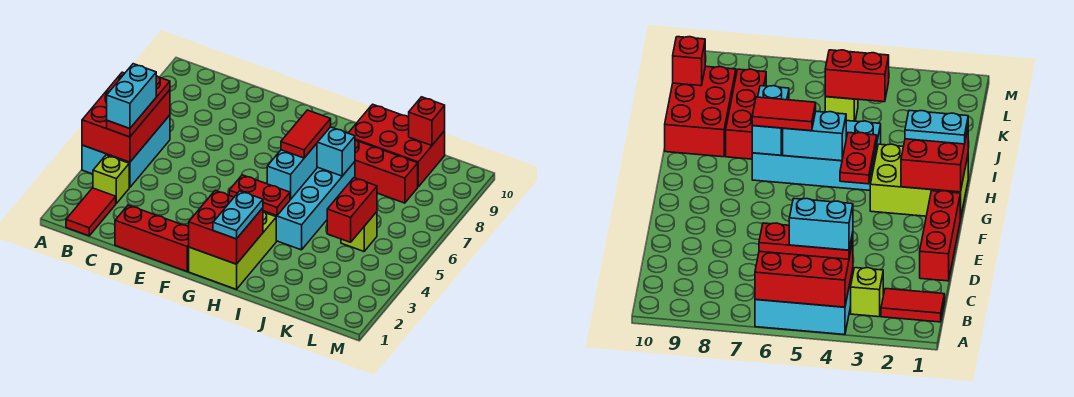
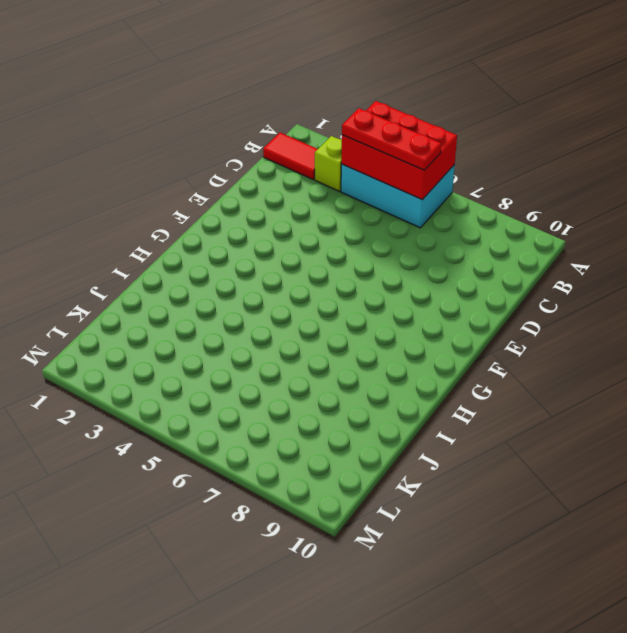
none -> red 1x3 brick [115,205,189,271]
none -> lime 2x3 brick [189,212,276,289]
none -> cyan 2x4 brick [263,162,355,250]

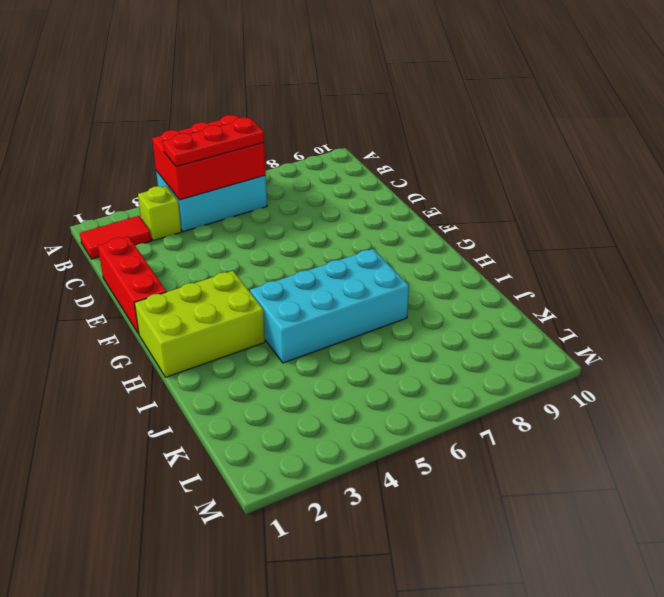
none -> red 1x3 brick [355,140,418,203]
none -> red 2x3 brick [349,104,445,187]
none -> lime 1x1 brick [341,212,377,251]

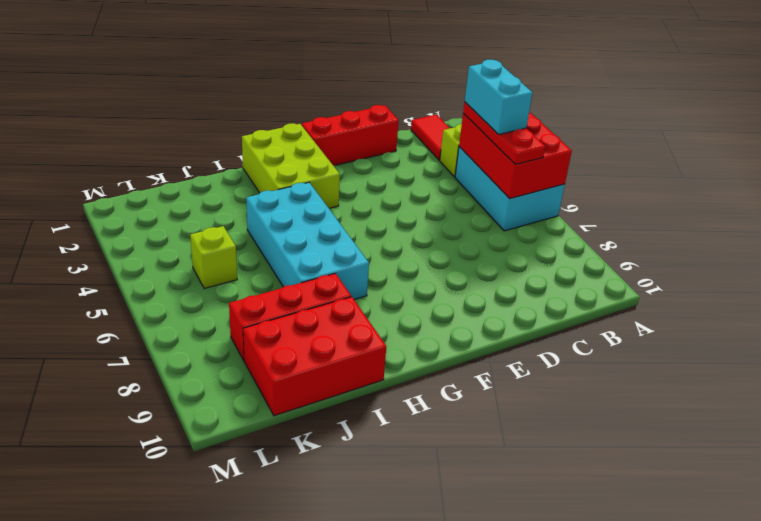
none -> red 2x2 brick [189,190,263,264]
none -> red 1x2 plate [229,175,290,216]
none -> cyan 1x2 brick [267,144,317,199]

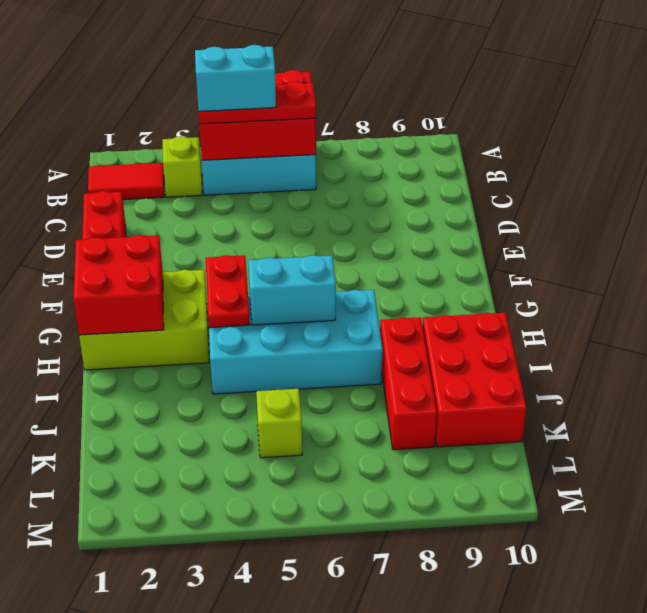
none -> cyan 1x2 brick [317,127,355,176]
none -> red 1x2 brick [327,178,377,242]
none -> red 1x1 brick [409,97,445,146]

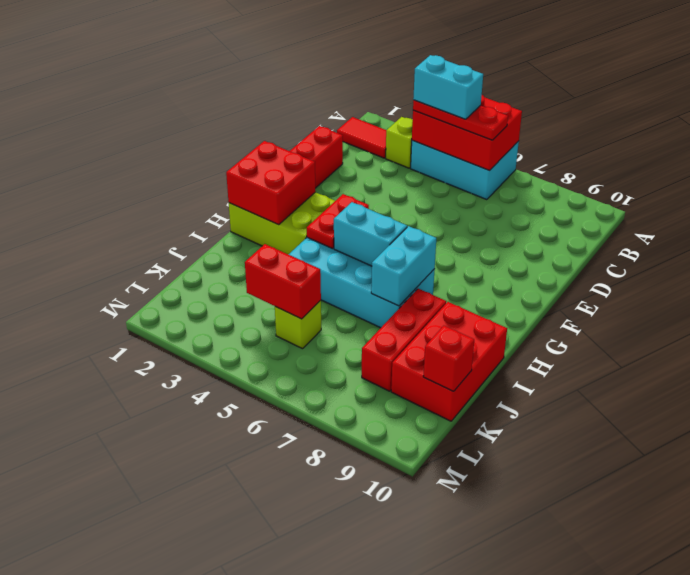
none -> cyan 1x2 plate [213,191,263,239]
none -> red 1x2 tile [281,110,331,158]

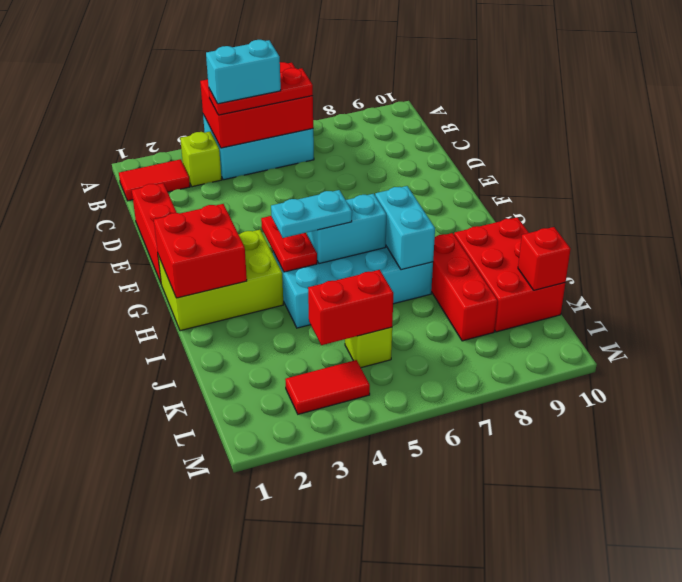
cyan 1x2 plate [271,190,352,238] -> cyan 1x2 plate moved to [213,191,263,239]
red 1x2 tile [285,360,370,414] -> red 1x2 tile moved to [281,110,331,158]

